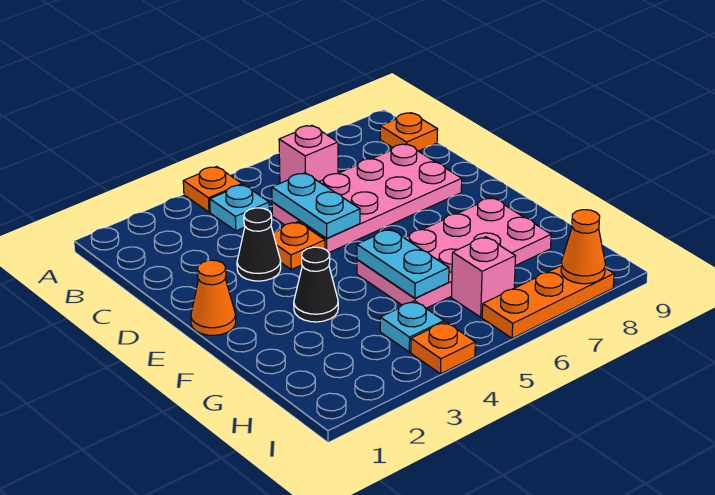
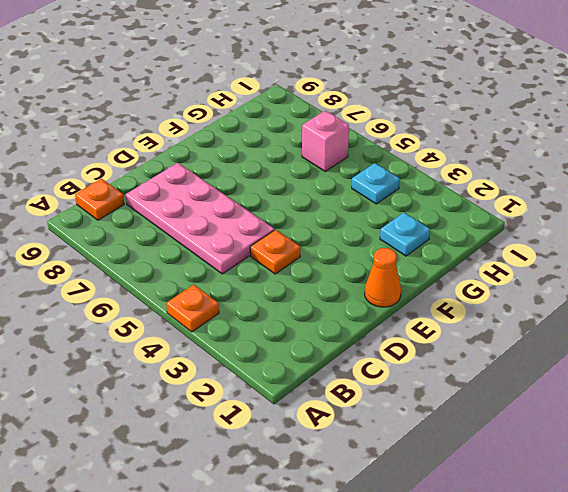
cyan 1x1 plate [380,213,430,256] -> cyan 1x1 plate moved to [210,185,269,231]
none -> pink 1x1 brick [279,125,338,183]
none -> black 1x1 cone [237,208,281,281]
none -> black 1x1 cone [294,247,338,322]

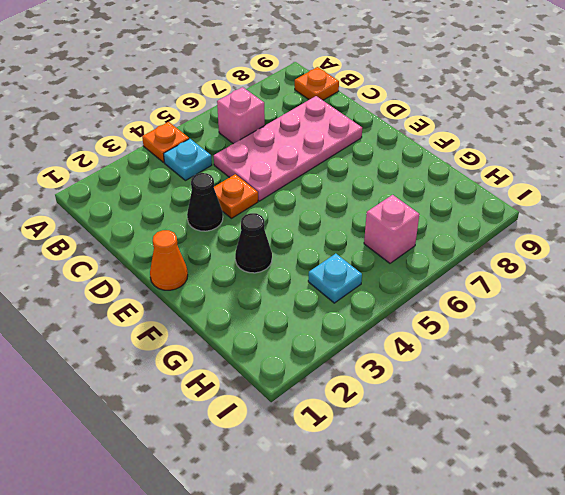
none -> pink 2x4 plate [357,198,551,308]
none -> orange 1x1 plate [411,322,475,374]
none -> orange 1x3 plate [482,266,614,338]

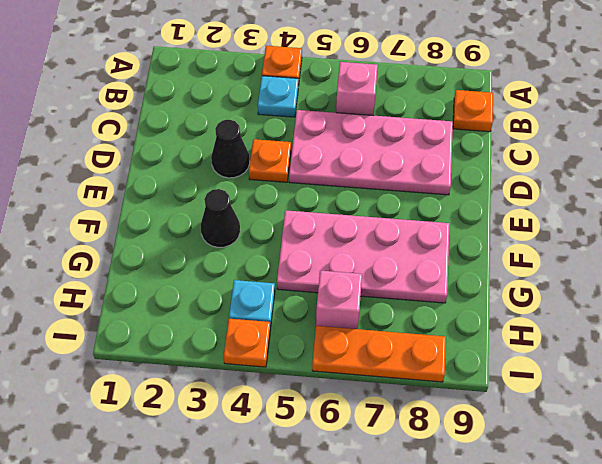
none -> orange 1x1 cone [191,260,236,336]
none -> cyan 1x2 plate [272,173,360,238]
none -> cyan 1x2 plate [357,229,449,298]

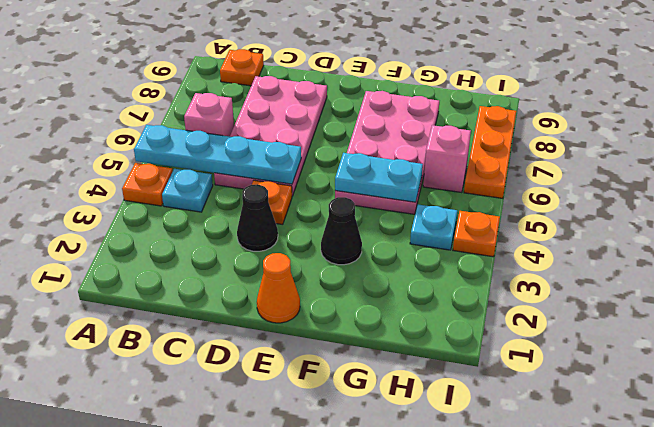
cyan 1x4 plate [134,125,301,184] -> cyan 1x2 plate [272,173,360,238]
none -> orange 1x1 cone [561,210,605,284]

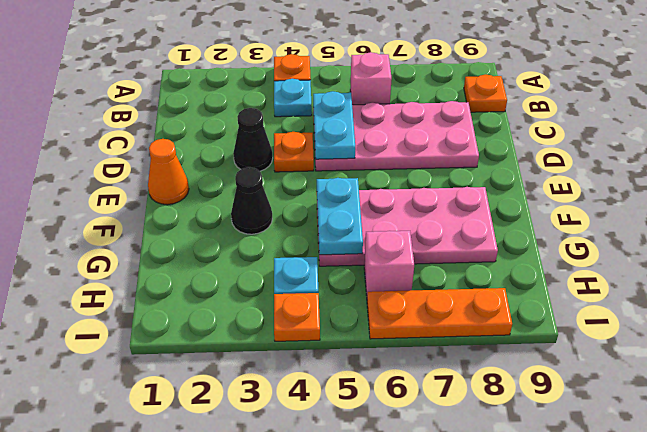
none -> orange 1x1 cone [561,210,605,284]

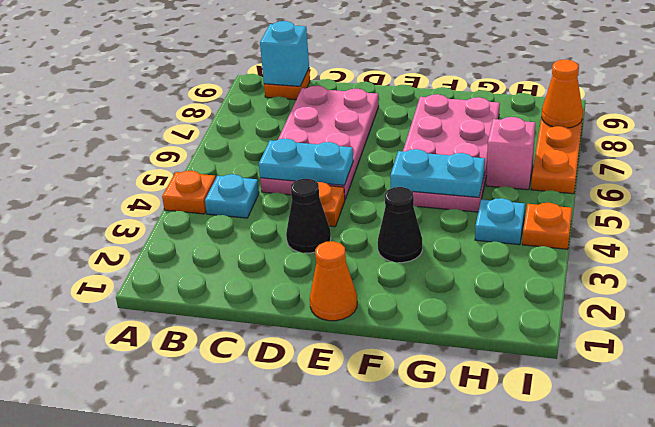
cyan 1x1 brick [260,21,309,86] -> none
none -> pink 1x1 brick [279,125,338,183]

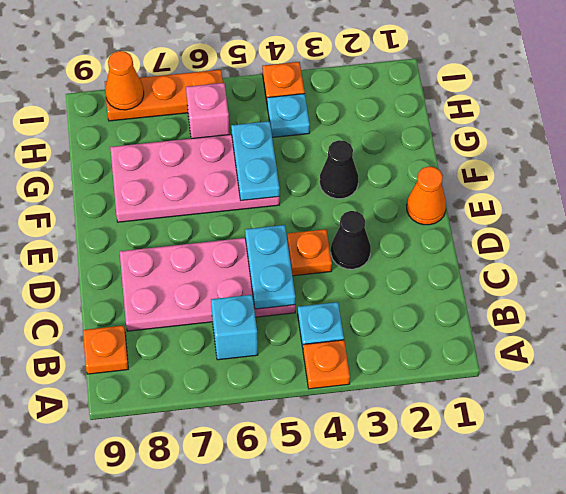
cyan 1x1 brick [211,295,258,360] -> pink 1x1 brick [279,125,338,183]

